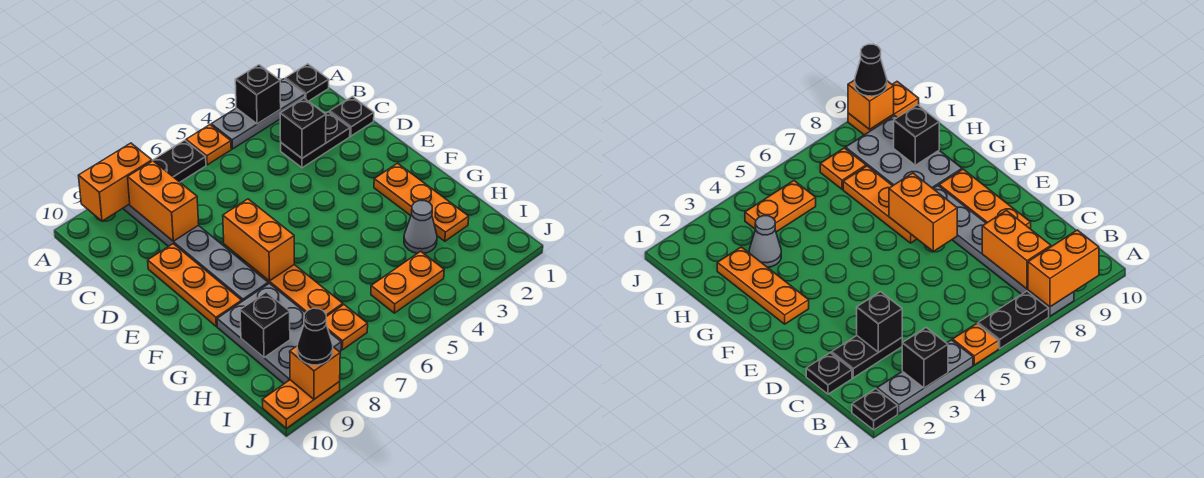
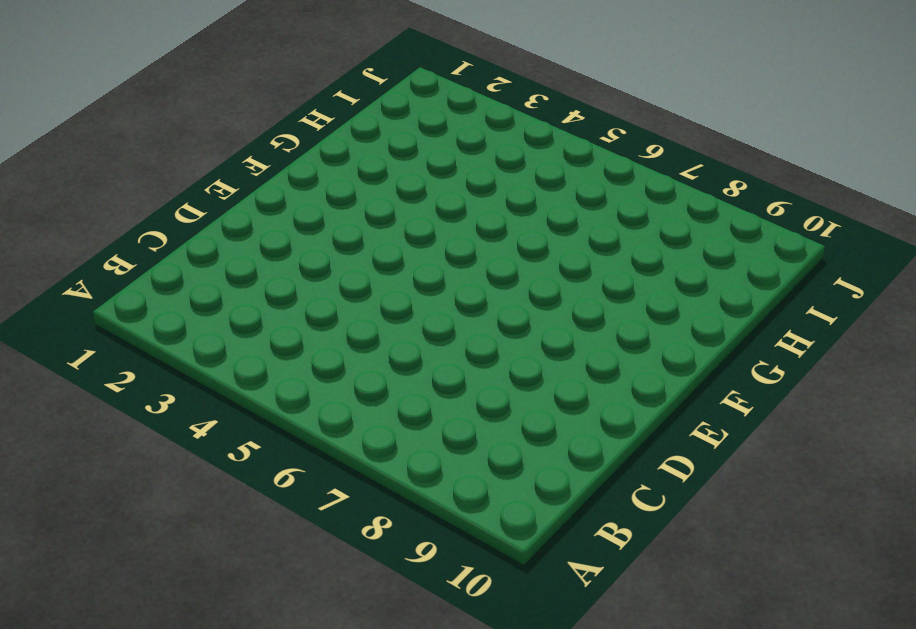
none -> black 1x1 plate [285,64,329,101]
none -> grey 1x3 plate [211,79,305,149]
none -> orange 1x1 plate [186,125,231,165]

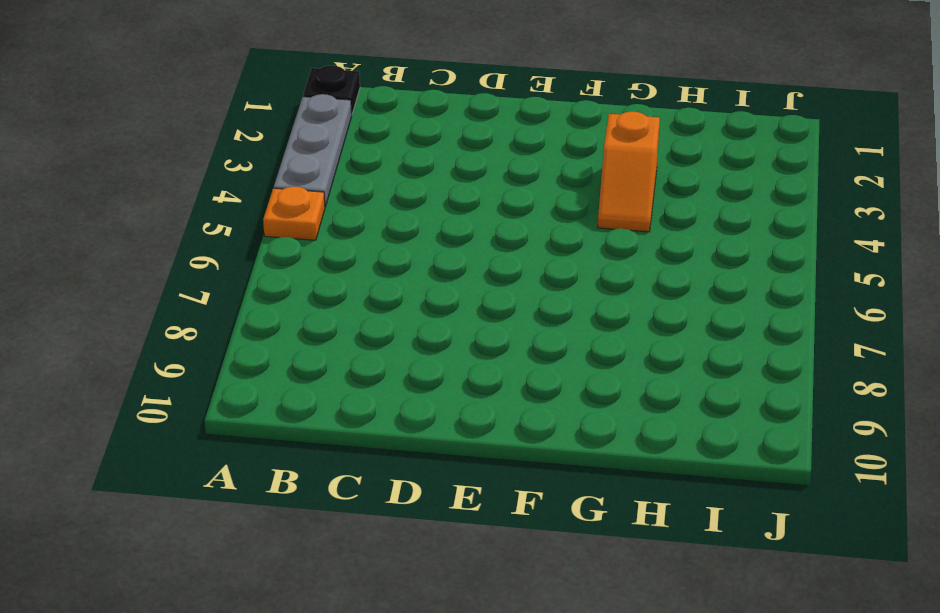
orange 1x2 slope [598,111,660,232] -> none
none -> black 1x2 plate [152,140,206,182]
none -> grey 1x6 plate [123,204,268,301]
none -> black 1x1 plate [329,97,374,136]

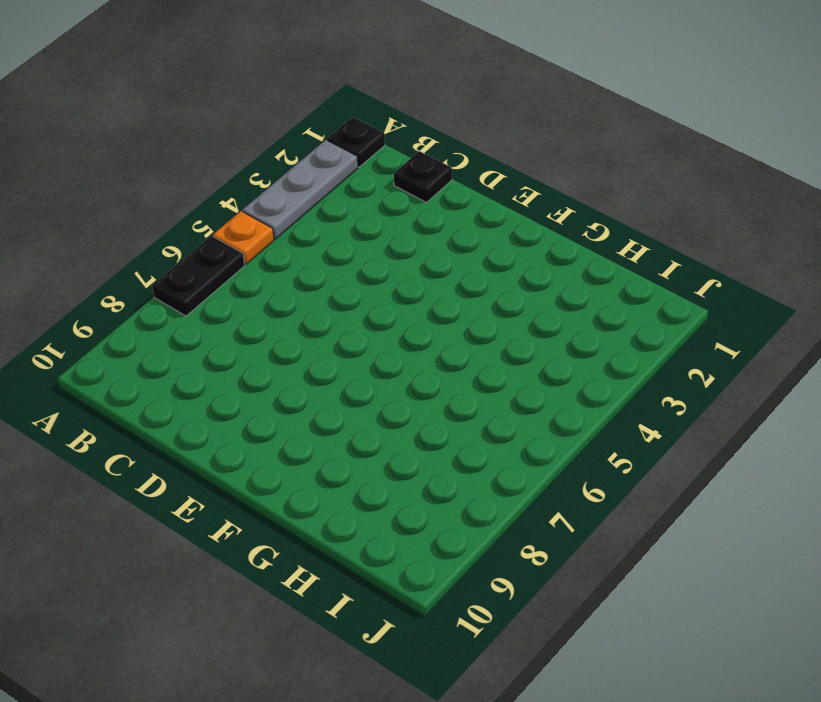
none -> grey 1x6 plate [123,204,268,301]
none -> black 1x2 plate [281,112,350,168]
none -> orange 1x3 plate [148,244,242,326]

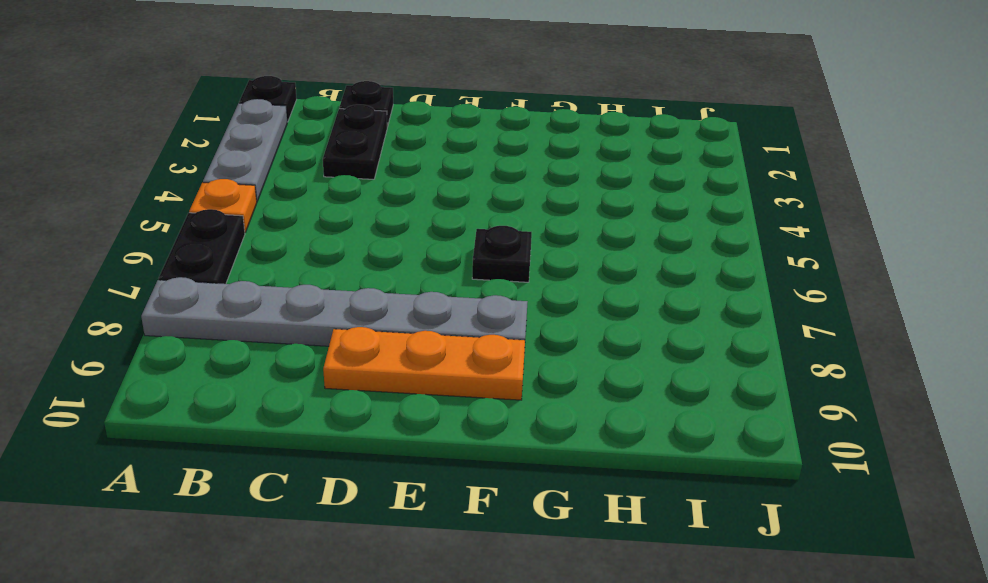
black 1x1 plate [472,226,532,282] -> none
none -> orange 1x3 plate [374,163,469,241]
none -> orange 1x3 plate [247,263,343,317]
none -> grey 2x3 plate [217,283,341,384]

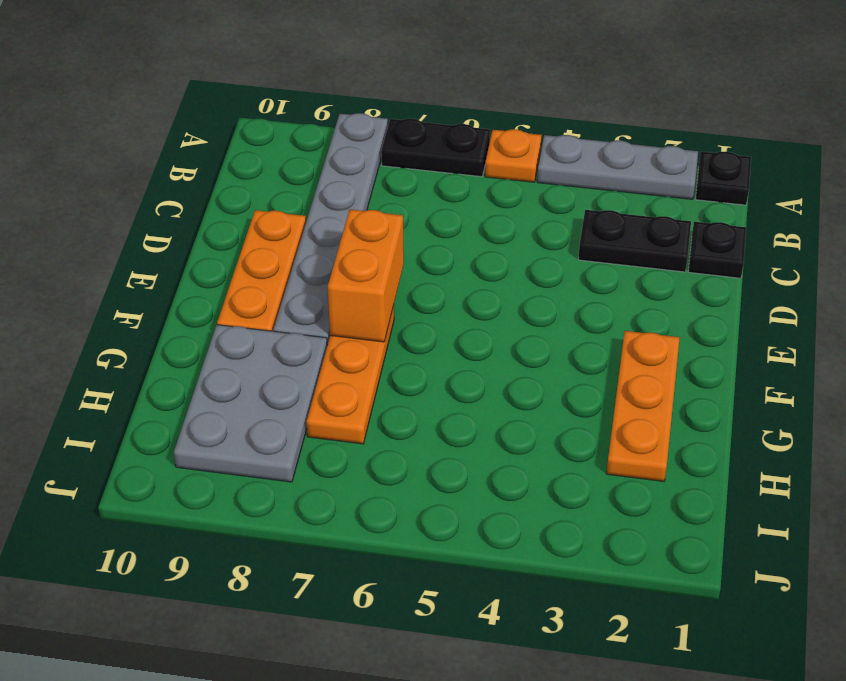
none -> grey 1x1 cone [404,200,437,253]
none -> orange 1x2 plate [371,251,444,313]
none -> orange 1x1 plate [326,305,368,350]

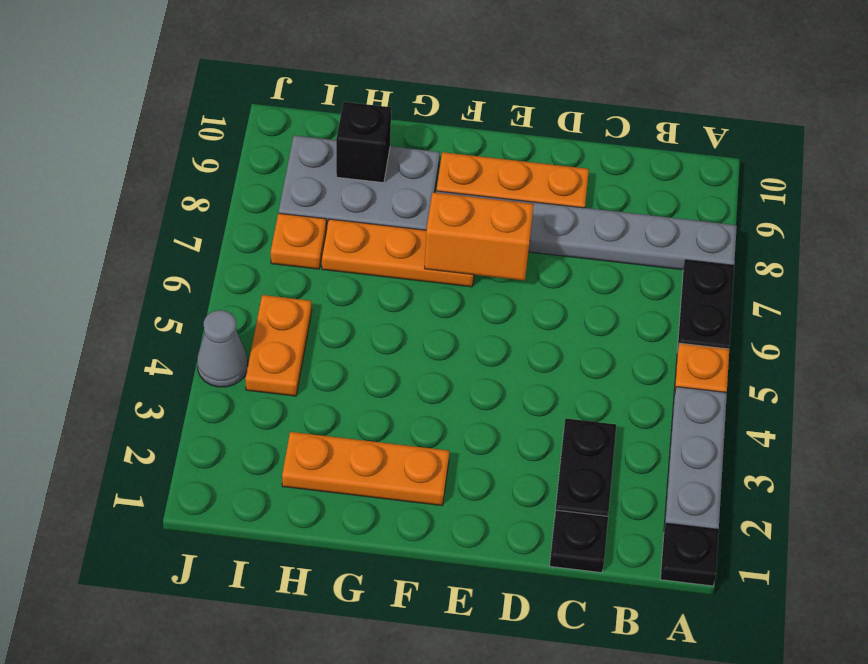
grey 1x1 cone [197,310,248,387] -> grey 1x1 cone moved to [404,200,437,253]
none -> orange 1x2 plate [262,380,340,428]
none -> black 1x1 brick [235,65,281,124]
none -> orange 1x2 brick [78,143,152,221]

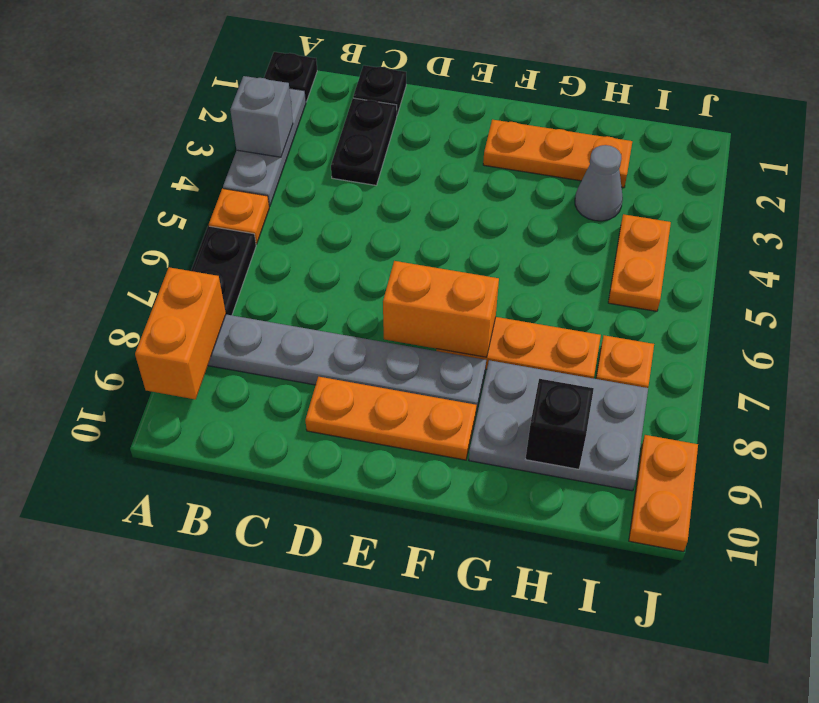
grey 1x1 brick [230,76,293,157] -> black 1x1 brick [235,65,281,124]
none -> orange 1x2 brick [128,161,199,241]
none -> black 1x1 brick [280,98,326,158]
none -> orange 1x1 brick [290,346,340,399]

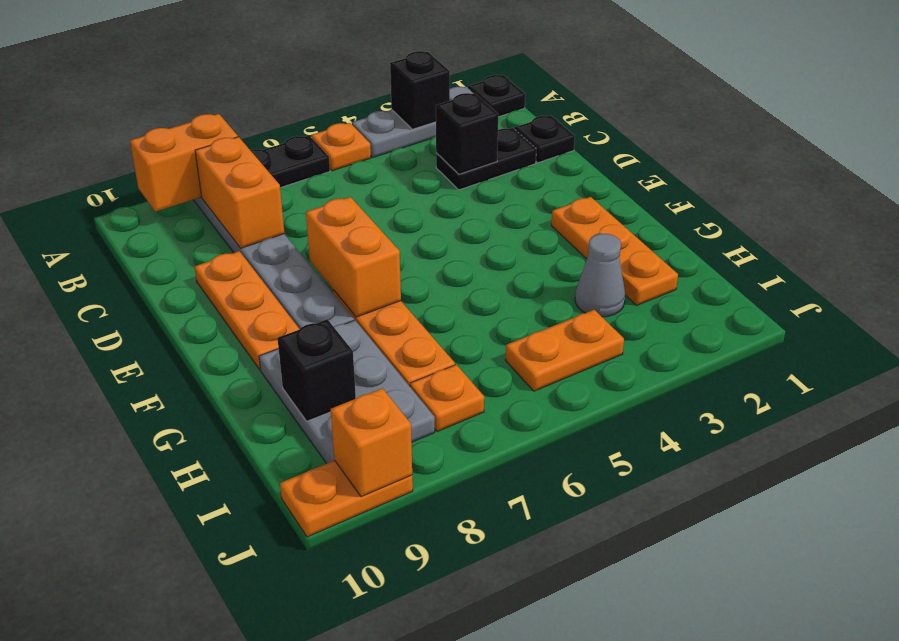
none -> black 1x1 cone [297,308,333,365]

